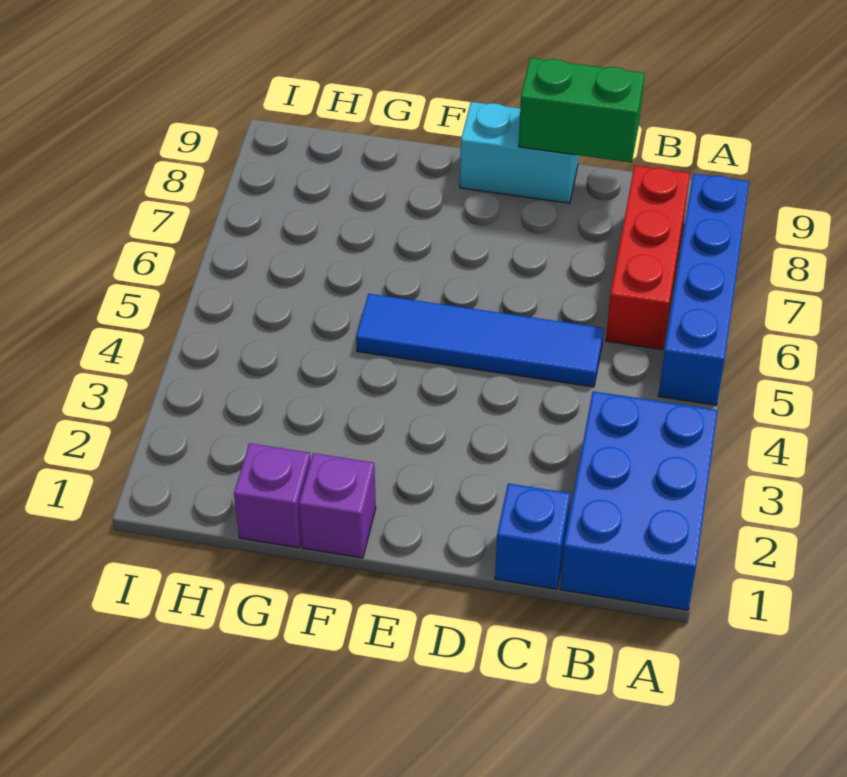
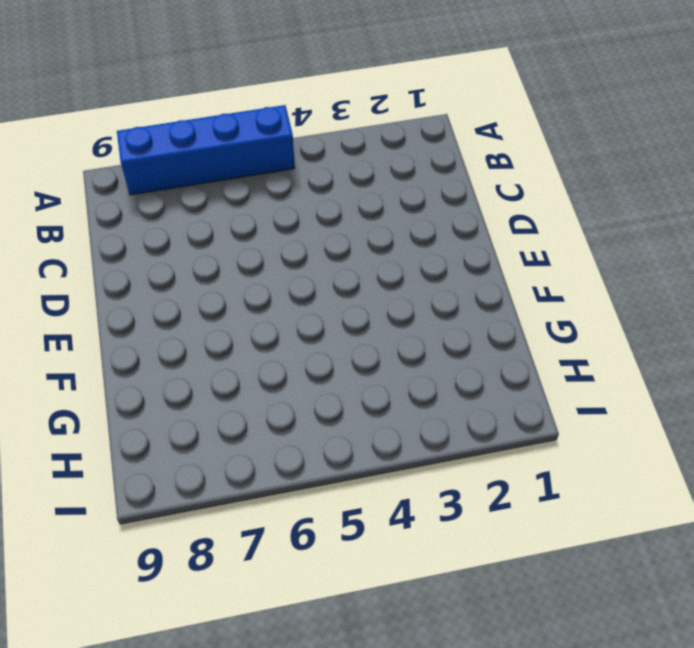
none -> blue 2x3 brick [560,391,718,610]
none -> red 1x3 brick [606,166,690,350]

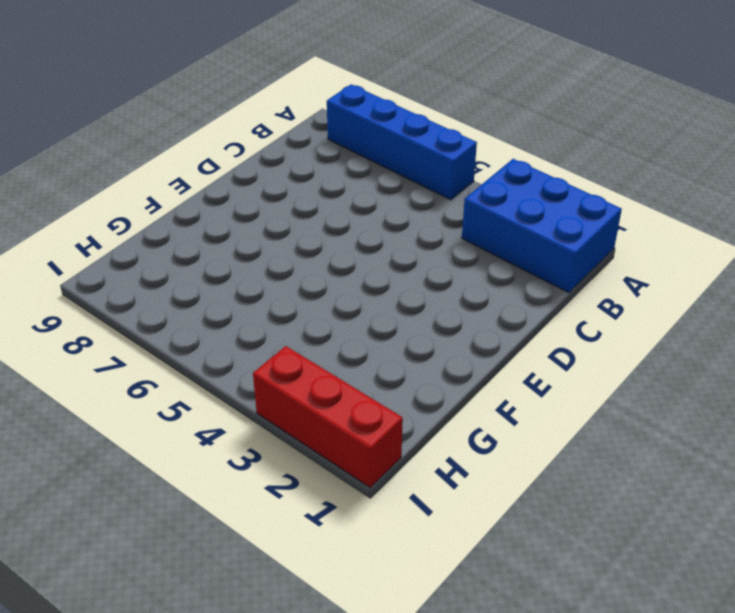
red 1x3 brick [253,346,403,488] -> red 1x3 brick moved to [606,166,690,350]
none -> blue 1x1 brick [495,483,570,589]
none -> blue 1x4 tile [356,294,604,387]

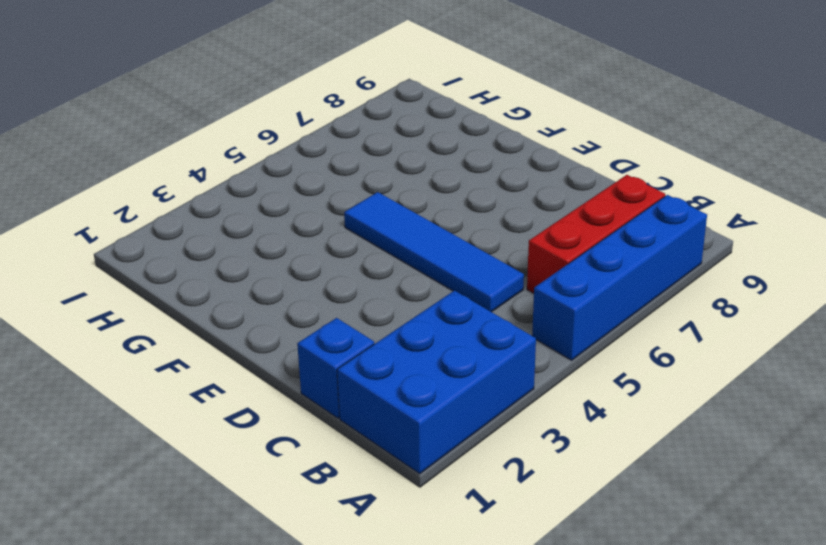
none -> cyan 1x2 brick [460,102,579,203]
none -> purple 1x1 brick [299,453,376,558]

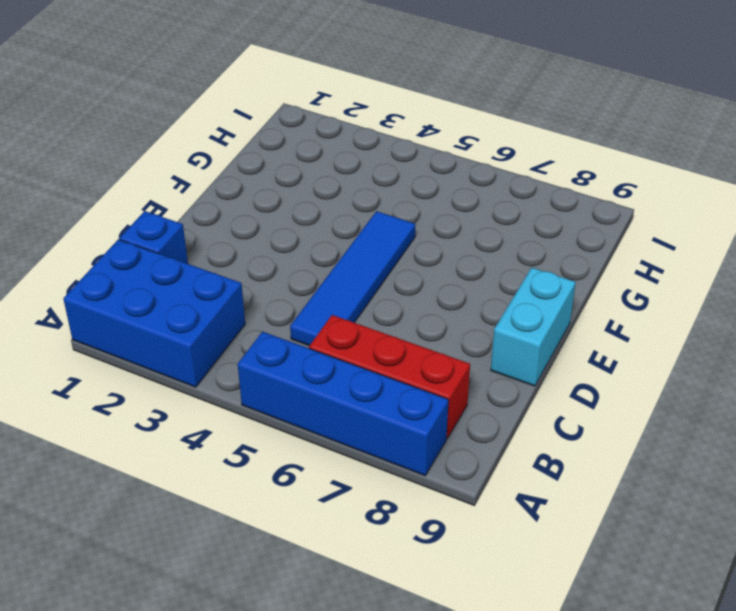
none -> purple 1x1 brick [299,453,376,558]
none -> purple 1x1 brick [234,443,311,548]

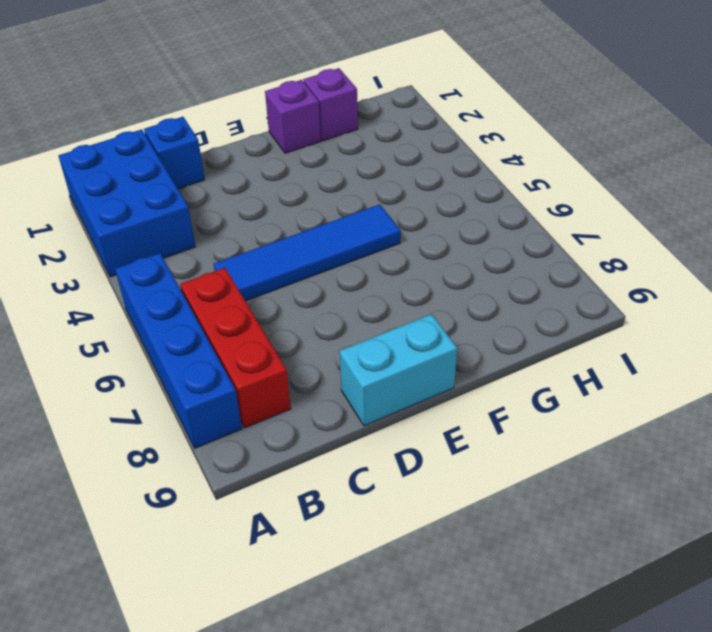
none -> green 1x2 brick [519,58,645,163]

